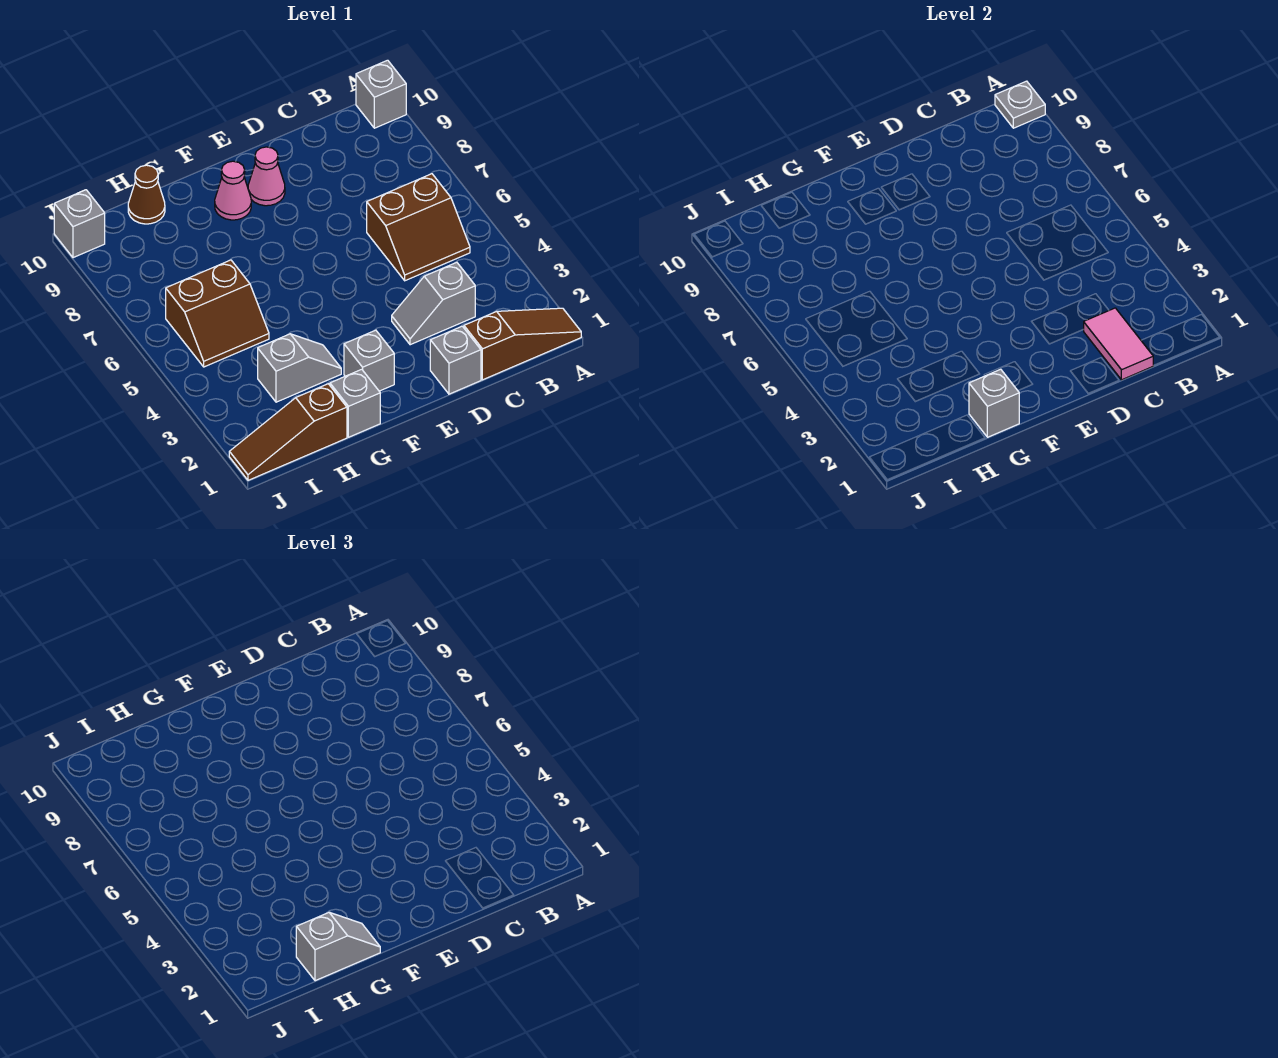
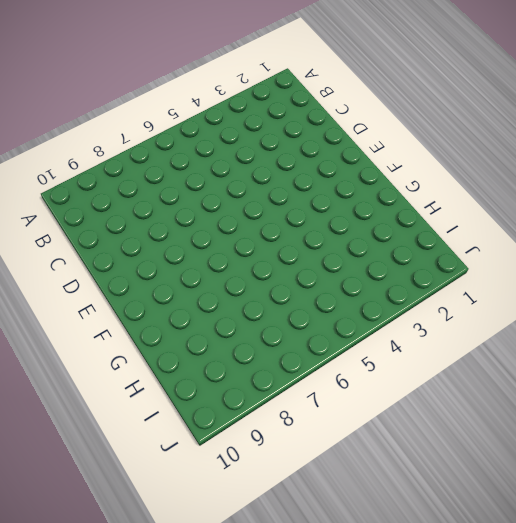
none -> brown 1x3 slope [464,308,581,380]
none -> grey 1x1 brick [356,60,406,128]
none -> brown 2x2 slope [367,174,470,281]

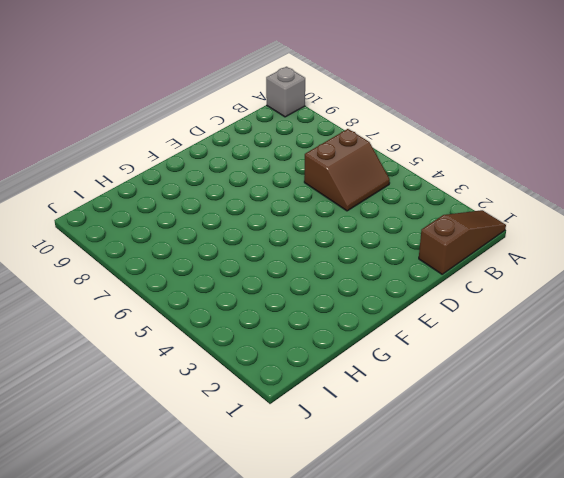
none -> grey 1x2 slope [392,262,475,345]
none -> grey 1x1 brick [430,326,481,394]
none -> pink 1x1 cone [248,147,285,206]

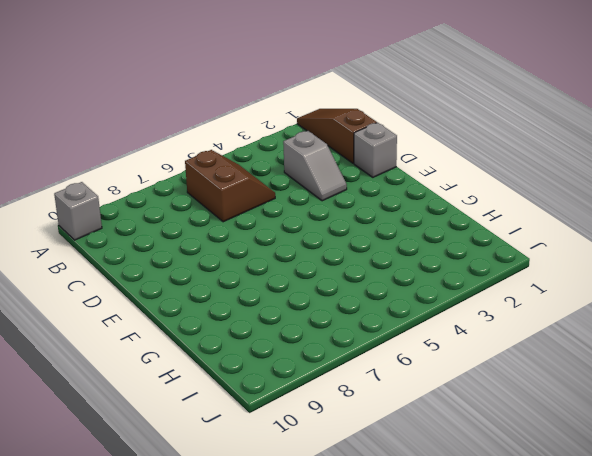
none -> pink 1x1 cone [248,147,285,206]
none -> grey 1x1 brick [344,330,394,391]
none -> pink 1x1 cone [215,161,251,220]

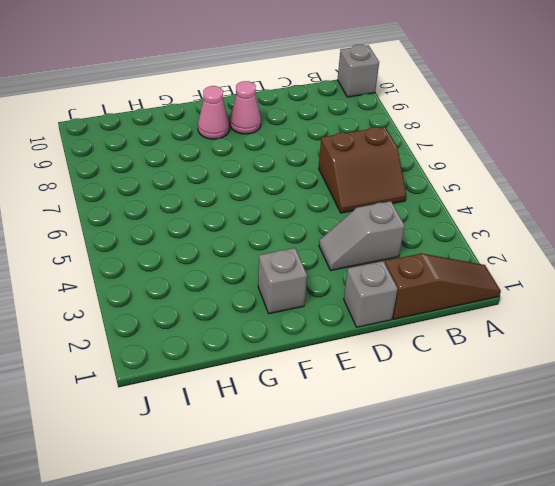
none -> grey 1x1 brick [330,369,380,437]
none -> grey 1x2 slope [258,334,341,402]
none -> brown 1x3 slope [229,384,347,480]

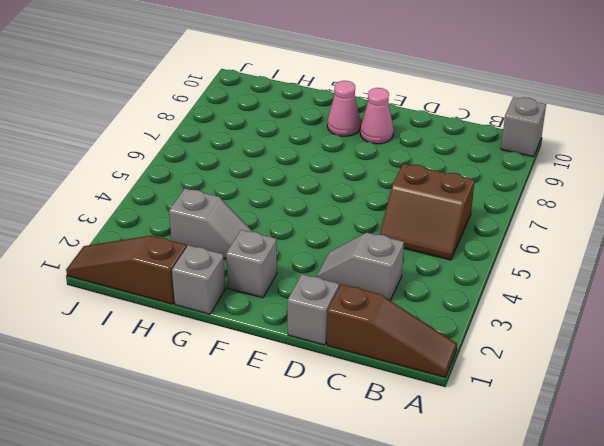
none -> brown 2x2 slope [166,260,269,367]
none -> brown 1x1 cone [128,165,165,224]
none -> grey 1x1 brick [54,190,105,258]

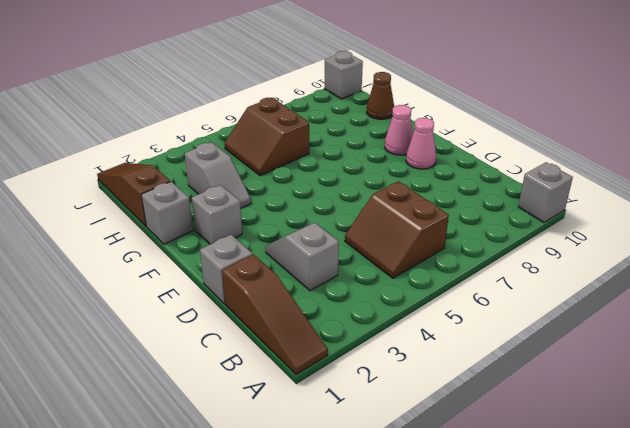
none -> grey 1x1 plate [995,81,1045,128]
none -> pink 1x2 tile [1083,308,1154,380]
none -> grey 1x1 brick [969,369,1019,437]

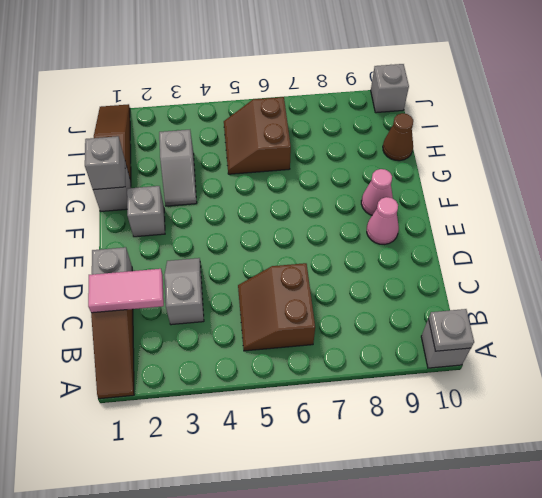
none -> grey 1x2 slope [296,912,380,981]

